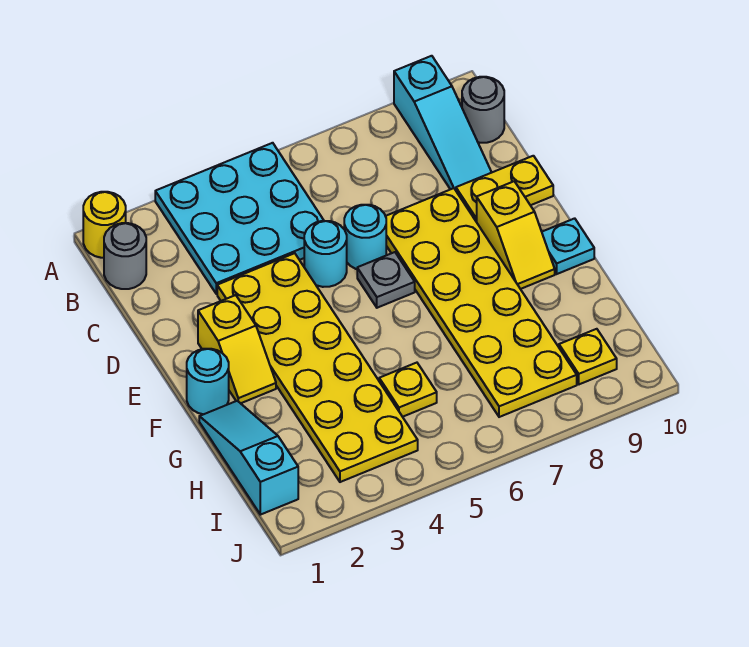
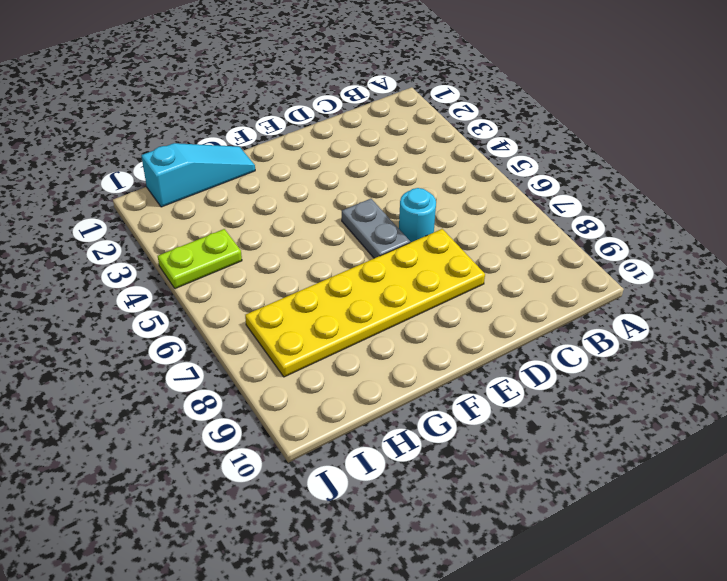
grey 1x2 plate [342,199,410,258] -> grey 1x1 plate [357,252,415,308]
lime 1x2 plate [158,229,242,289] -> yellow 2x6 plate [217,253,418,482]
none -> yellow 1x1 round brick [83,192,126,258]
none -> cyan 3x3 plate [155,143,324,294]
none -> cyan 1x3 slope [394,56,492,190]

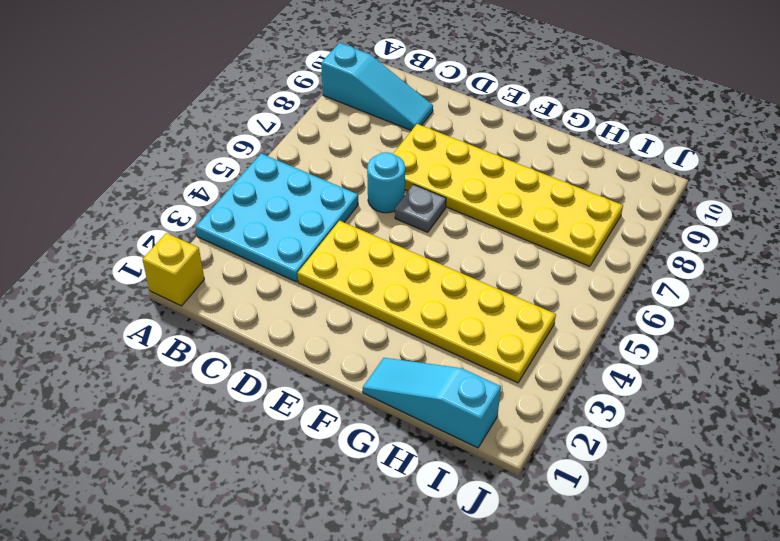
yellow 1x1 brick [142,233,204,306] -> yellow 1x1 round brick [83,192,126,258]
none -> grey 1x1 round brick [104,223,146,289]
none -> grey 1x1 round brick [462,77,504,143]
none -> cyan 1x1 round brick [304,221,347,287]

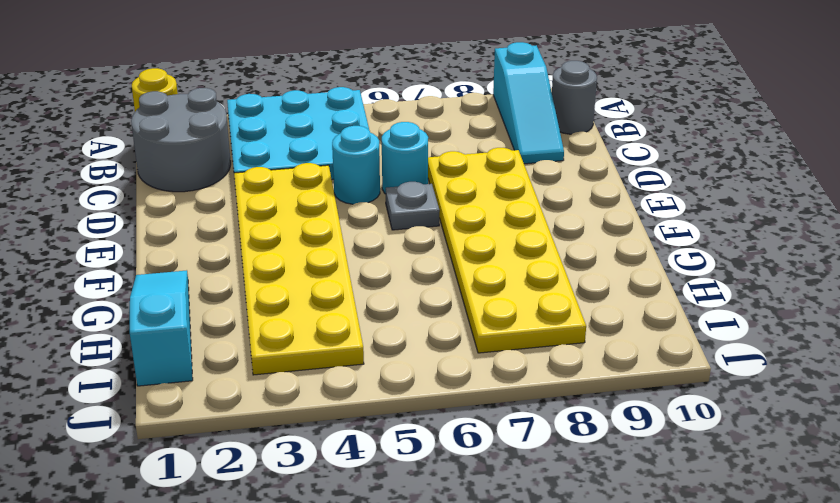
grey 2x2 round brick [131,88,231,192] -> grey 1x1 round brick [104,223,146,289]
none -> yellow 1x2 plate [456,156,553,222]
none -> yellow 1x2 slope [198,295,276,403]
none -> yellow 1x2 slope [477,181,555,289]

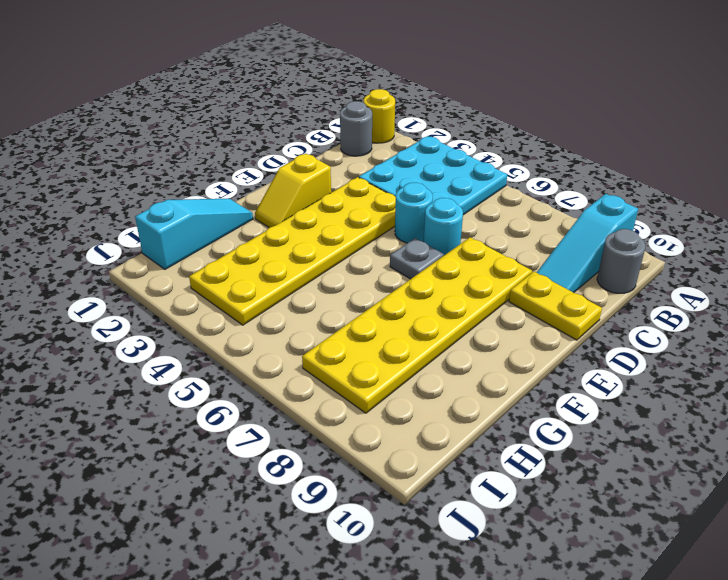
none -> yellow 1x2 slope [477,181,555,289]
none -> cyan 1x1 round brick [187,349,229,414]
none -> cyan 1x1 plate [542,218,594,274]

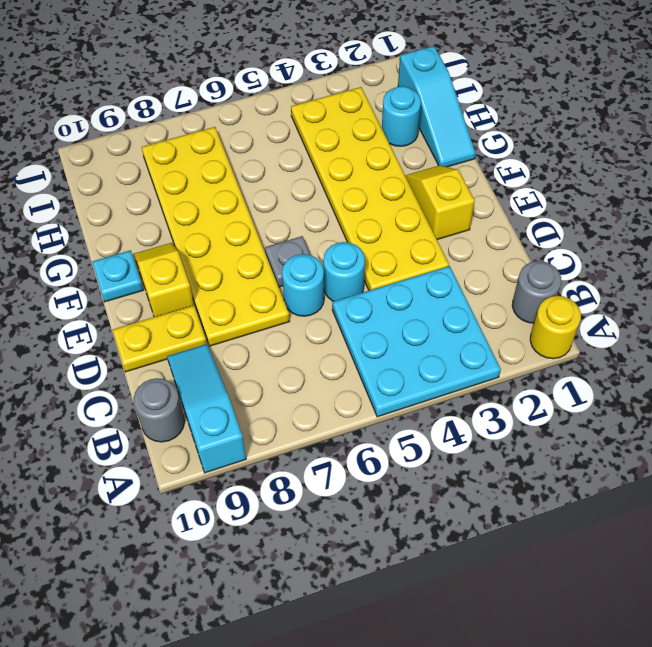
cyan 1x1 round brick [382,86,421,146] -> cyan 1x1 round brick moved to [187,349,229,414]
none -> yellow 1x1 plate [379,363,437,417]
none -> yellow 1x1 plate [559,329,617,384]

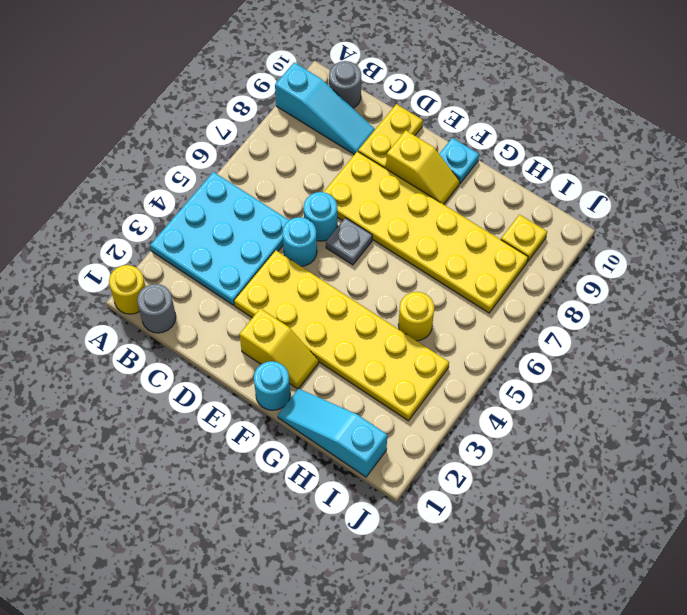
yellow 1x1 round brick [398,292,434,341] -> yellow 1x1 plate [379,363,437,417]

